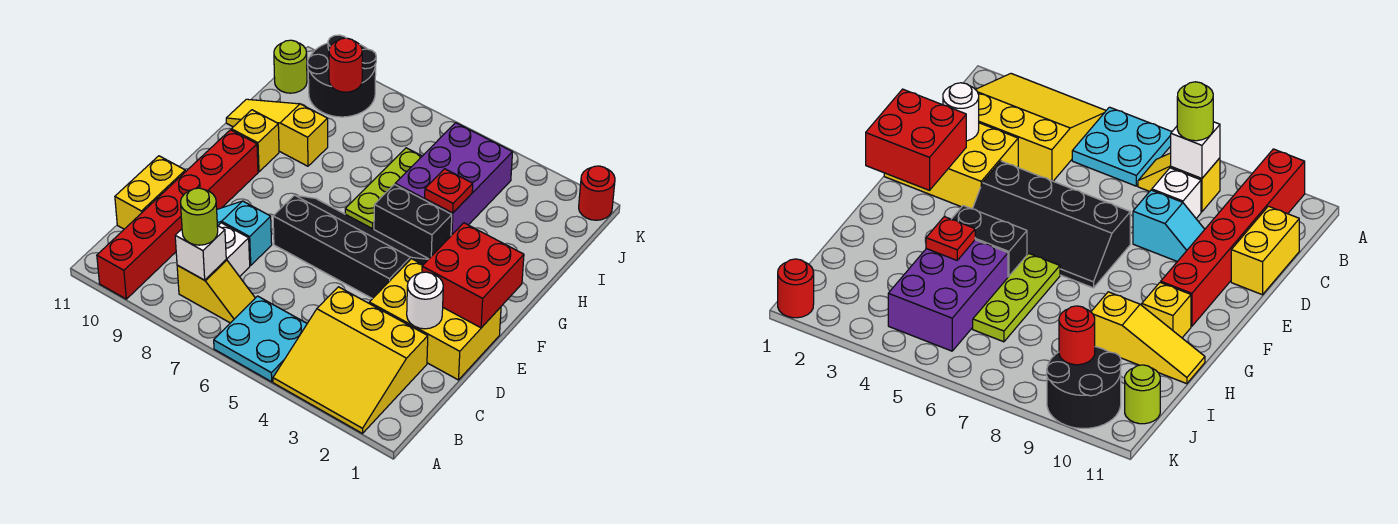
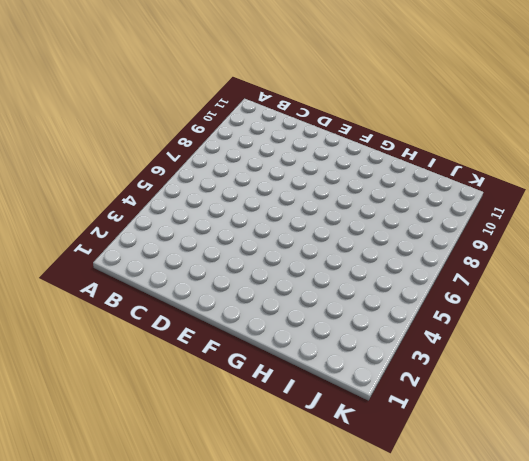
none -> yellow 3x3 slope [273,287,428,434]
none -> cyan 2x2 plate [214,296,307,382]
none -> red 1x6 brick [97,130,258,299]

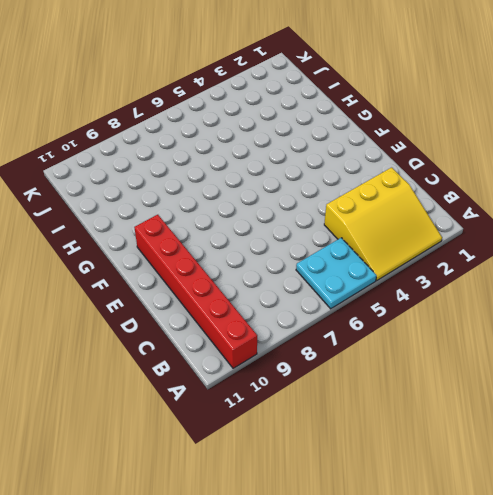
none -> yellow 1x2 slope [177,260,255,323]
none -> white 1x1 brick [218,223,250,277]
none -> yellow 1x2 brick [115,156,185,229]

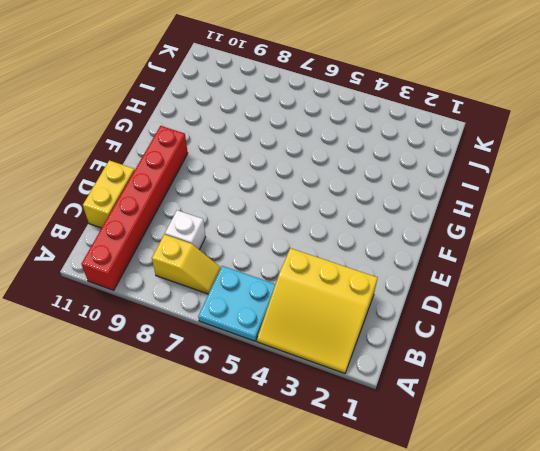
none -> yellow 2x3 brick [369,259,501,380]
none -> cyan 1x2 slope [217,201,272,265]
none -> black 2x4 slope [273,195,428,299]

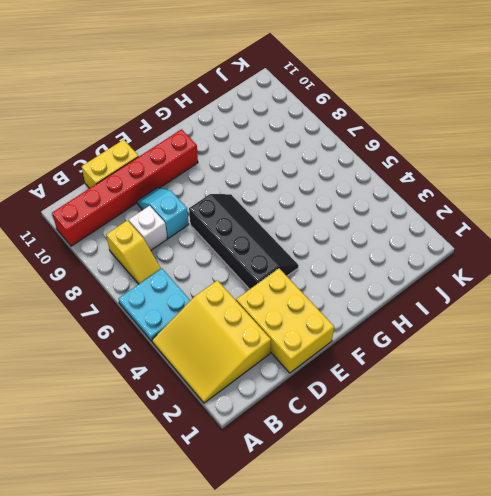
none -> black 1x2 brick [374,184,452,259]
none -> lime 1x3 plate [345,148,422,229]
none -> yellow 1x1 brick [231,110,279,172]

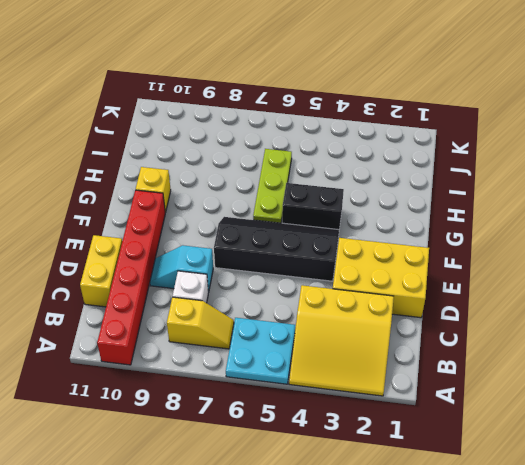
none -> purple 2x3 brick [395,123,513,235]
none -> yellow 1x3 slope [226,99,328,166]
none -> black 2x2 round brick [307,35,376,117]

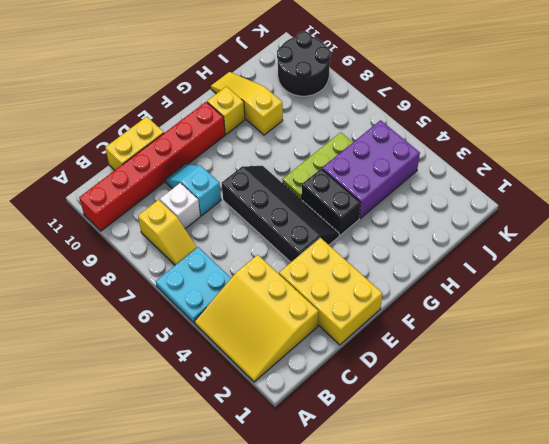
none -> lime 1x1 round brick [274,40,307,93]
none -> red 1x1 round brick [579,166,615,220]
none -> white 1x1 brick [175,226,226,280]

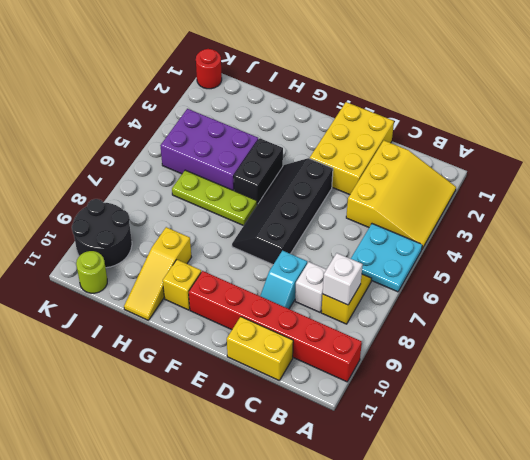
none -> white 1x1 round brick [407,272,443,329]
none -> red 2x2 brick [422,223,524,328]
none -> red 1x1 plate [425,169,473,213]

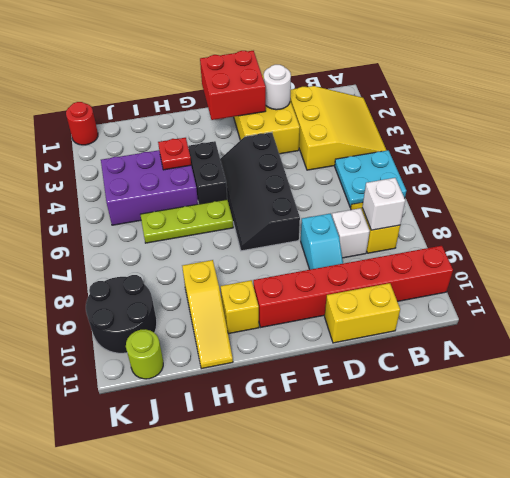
none -> red 1x1 round brick [329,38,362,92]
none -> lime 1x1 round brick [180,188,218,245]

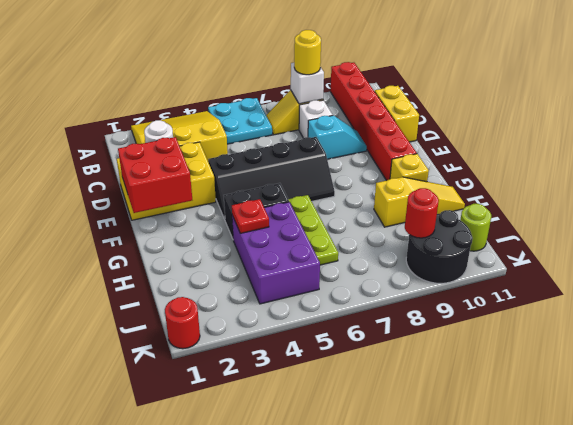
yellow 1x1 round brick [294,30,321,75] -> lime 1x1 round brick [180,188,218,245]

